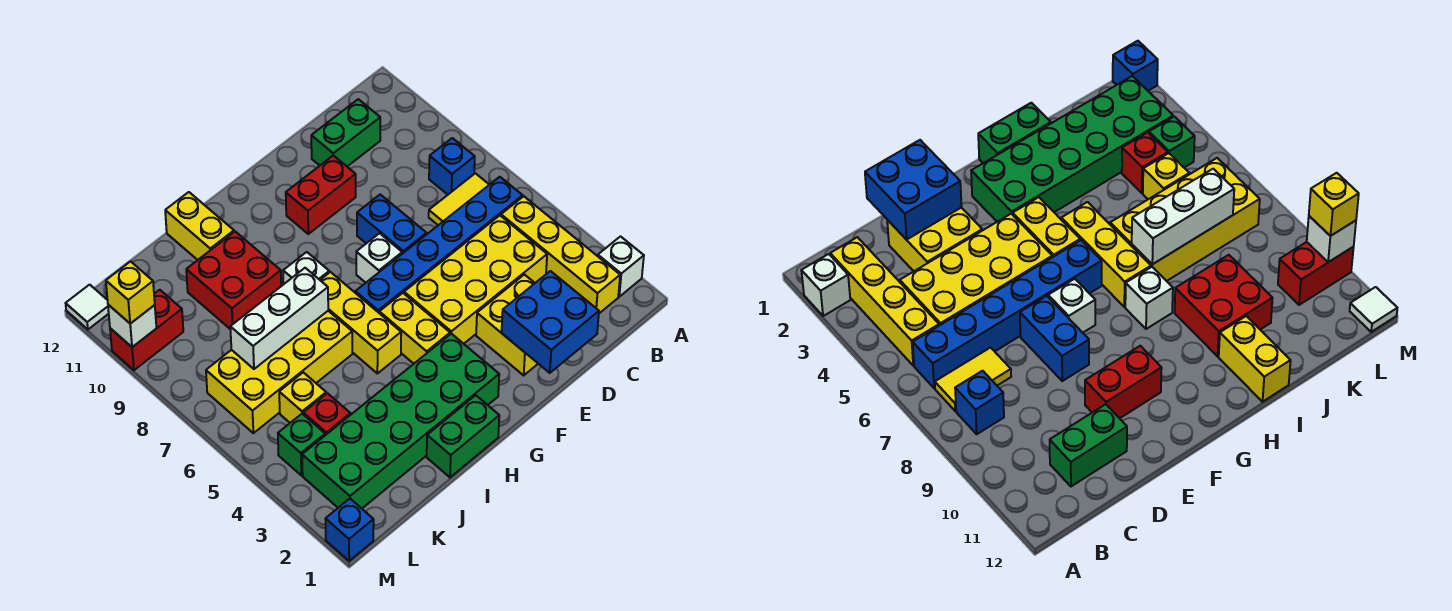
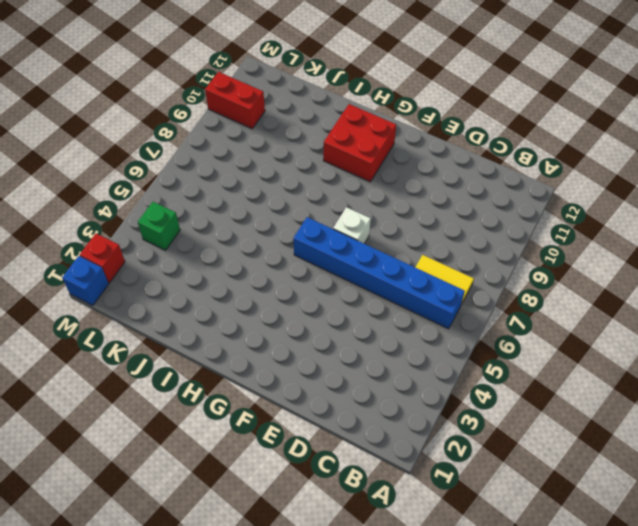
red 2x2 brick [323,104,396,182] -> red 2x2 brick moved to [186,232,281,329]
red 1x1 brick [80,234,125,283] -> red 1x1 brick moved to [303,393,351,435]
none -> white 1x1 brick [598,236,644,297]
none -> yellow 1x4 brick [501,196,620,313]
none -> blue 1x1 brick [429,138,475,195]

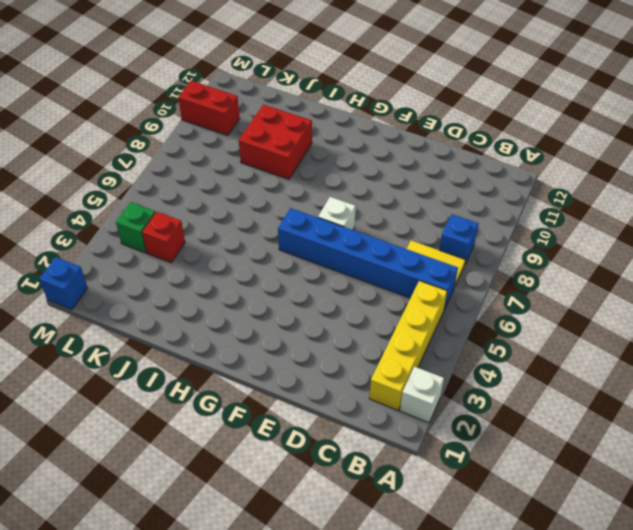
none -> yellow 2x4 brick [404,216,547,344]
none -> green 1x2 brick [311,99,380,166]
none -> yellow 2x2 brick [476,275,538,375]

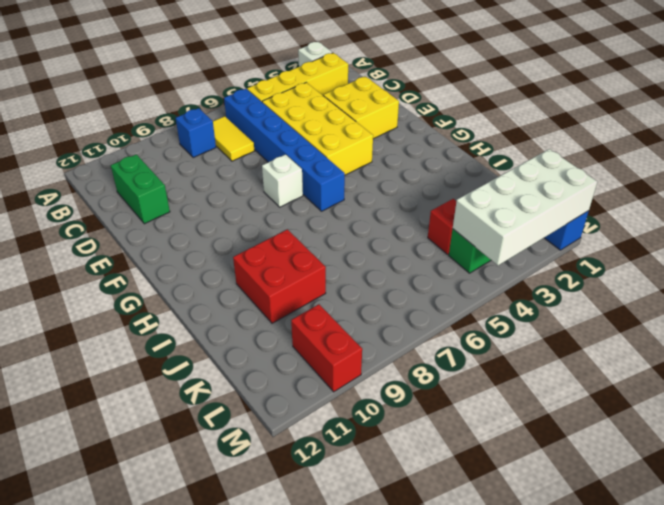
white 2x4 brick [453,149,597,265] -> none
none -> blue 1x2 brick [357,194,427,254]
none -> red 1x2 brick [286,155,356,234]
none -> green 2x6 brick [302,334,499,508]

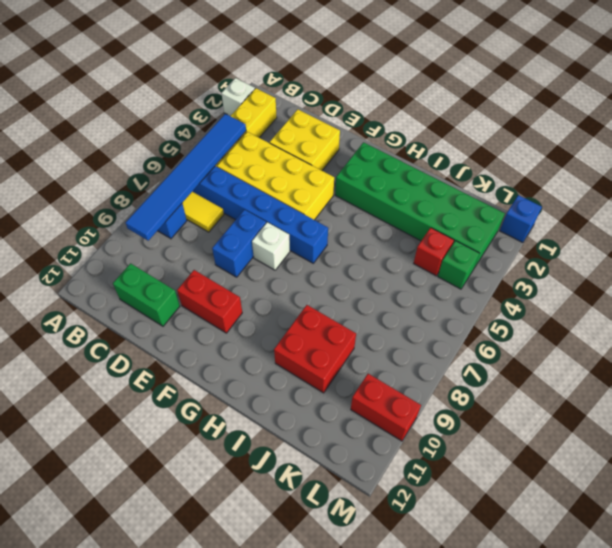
blue 1x6 tile [126,114,246,241] -> none
none -> yellow 1x2 brick [379,293,450,364]
none -> green 1x2 brick [427,395,499,477]
none -> yellow 1x3 brick [320,272,401,373]

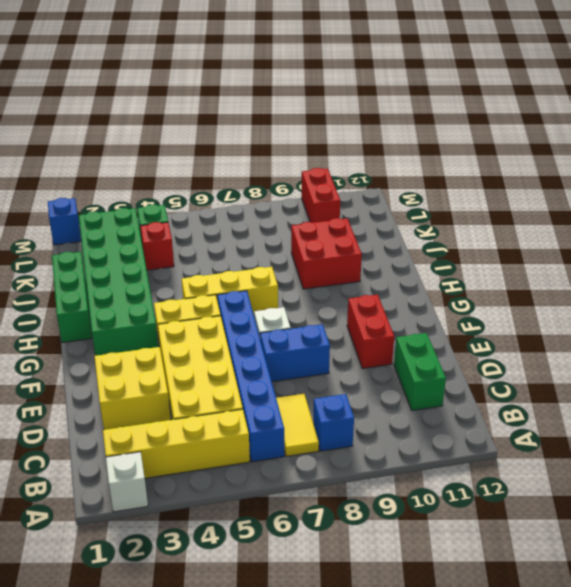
green 1x3 brick [52,252,92,343] -> green 1x2 brick [427,395,499,477]
none -> white 1x1 brick [283,252,329,284]
none -> yellow 2x4 brick [206,311,352,433]
none -> yellow 1x2 brick [165,192,234,260]

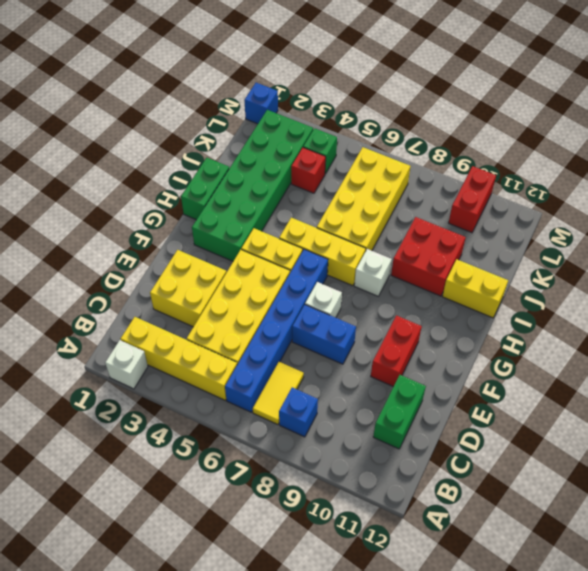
none -> yellow 1x1 brick [279,372,326,423]
none -> white 1x1 tile [66,285,109,329]
none -> blue 2x2 brick [502,271,599,373]

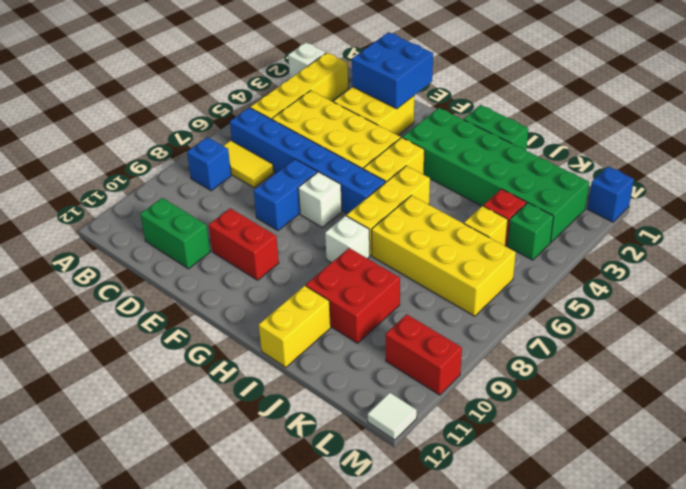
none -> white 1x3 brick [230,268,328,369]
none -> white 1x1 brick [108,305,156,347]
none -> yellow 1x1 brick [106,262,155,324]

